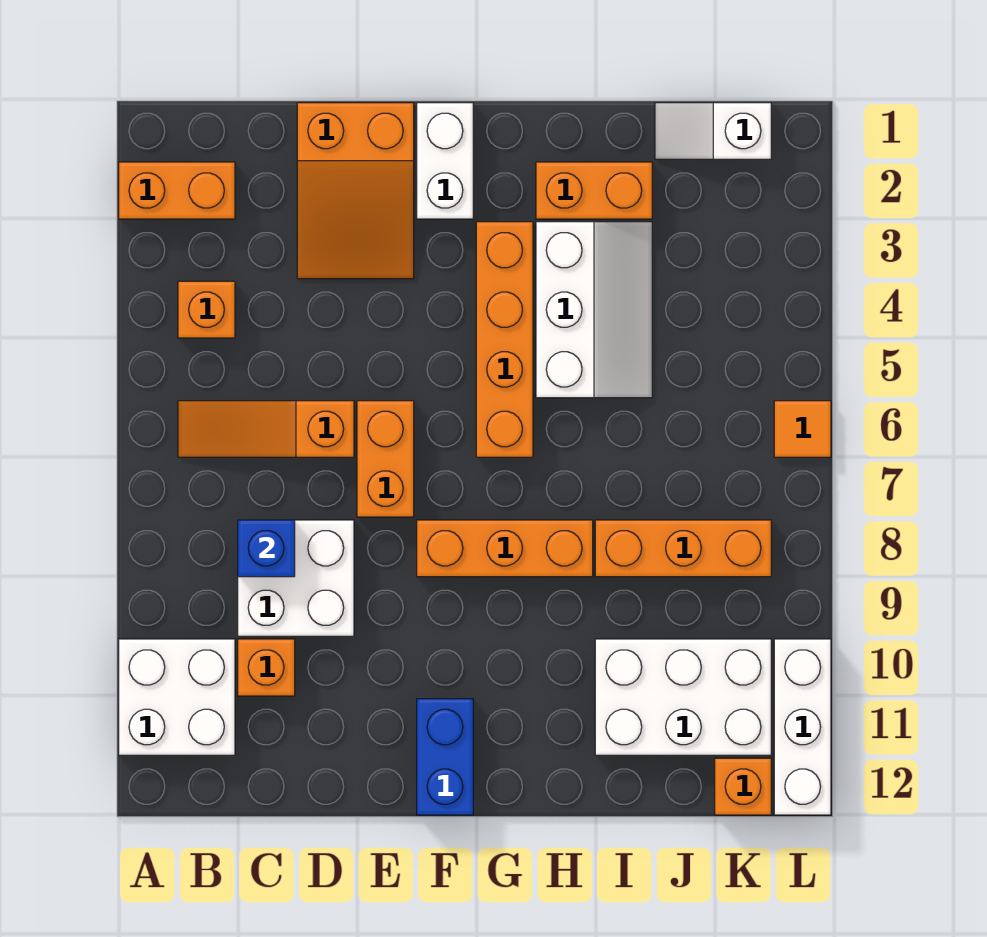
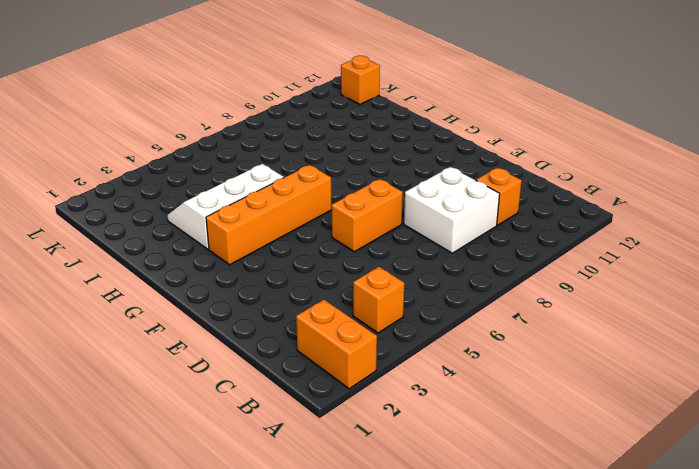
none -> white 2x2 brick [119,639,235,755]
none -> orange 1x3 slope [178,401,354,457]
none -> orange 2x3 slope [297,103,414,279]

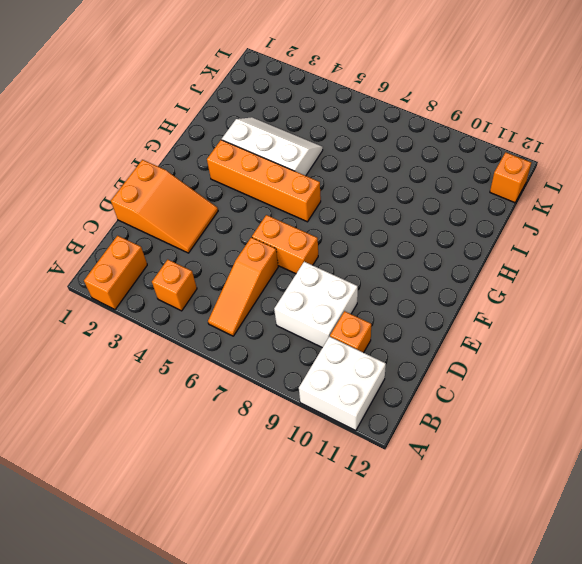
none -> white 1x2 brick [417,103,473,219]
none -> orange 1x3 brick [417,520,593,577]
none -> blue 1x2 brick [417,699,473,815]

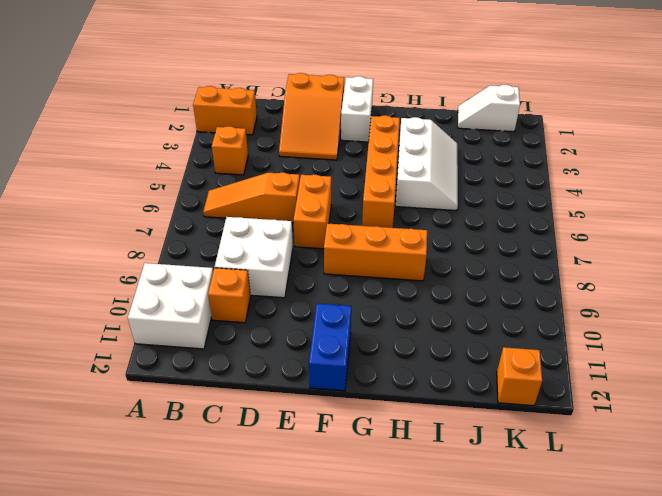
none -> orange 1x2 brick [536,162,652,219]
none -> orange 1x3 brick [595,520,771,577]
none -> white 2x3 brick [595,639,771,755]

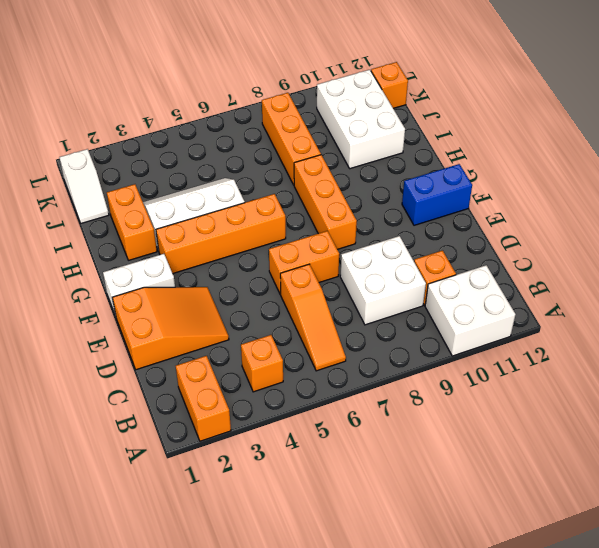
none -> orange 1x1 tile [774,401,831,457]
none -> white 1x3 brick [774,639,831,815]
none -> blue 1x1 brick [238,520,295,577]

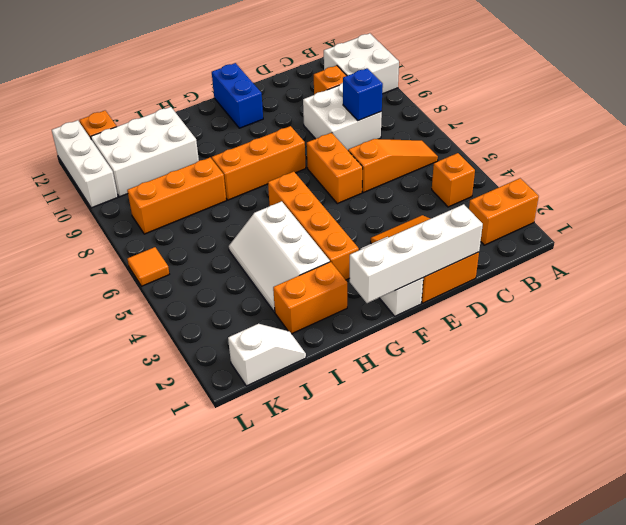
white 1x4 brick [350,204,483,303] -> none

